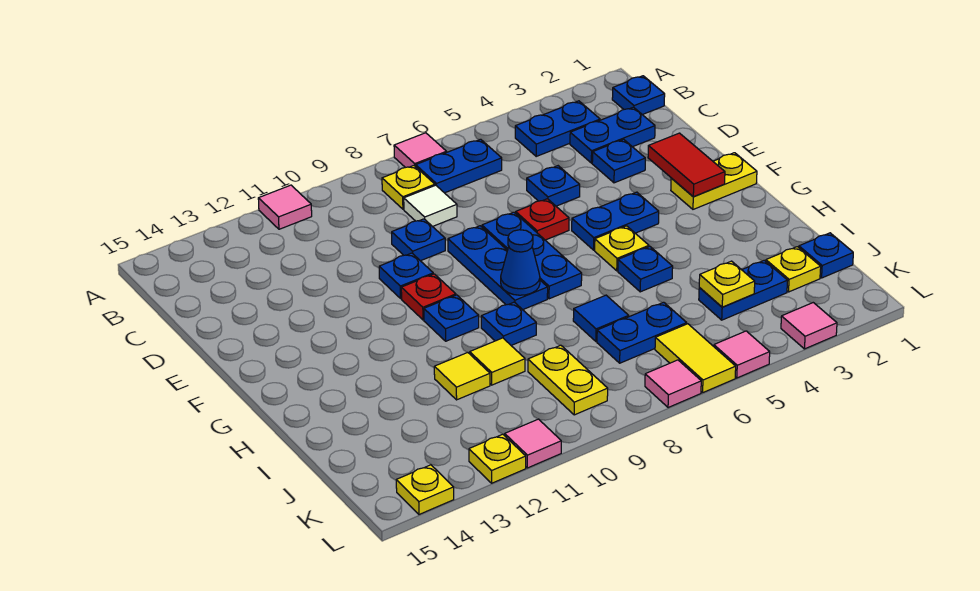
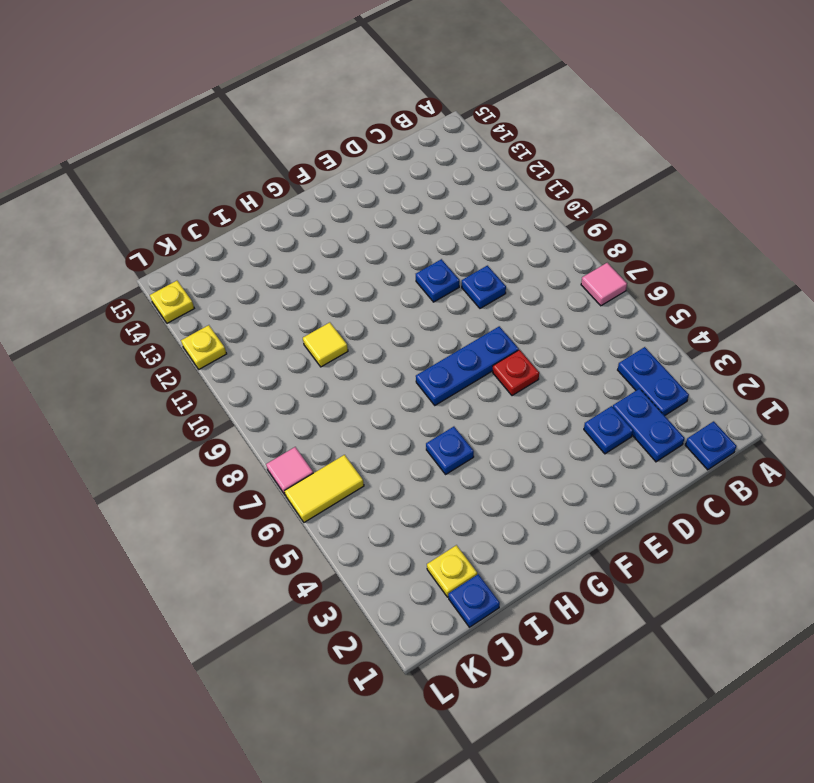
none -> pink 1x1 tile [258,185,312,229]
none -> blue 1x2 plate [416,139,502,193]
none -> yellow 1x1 plate [382,166,435,209]
none -> white 1x1 tile [404,185,457,227]

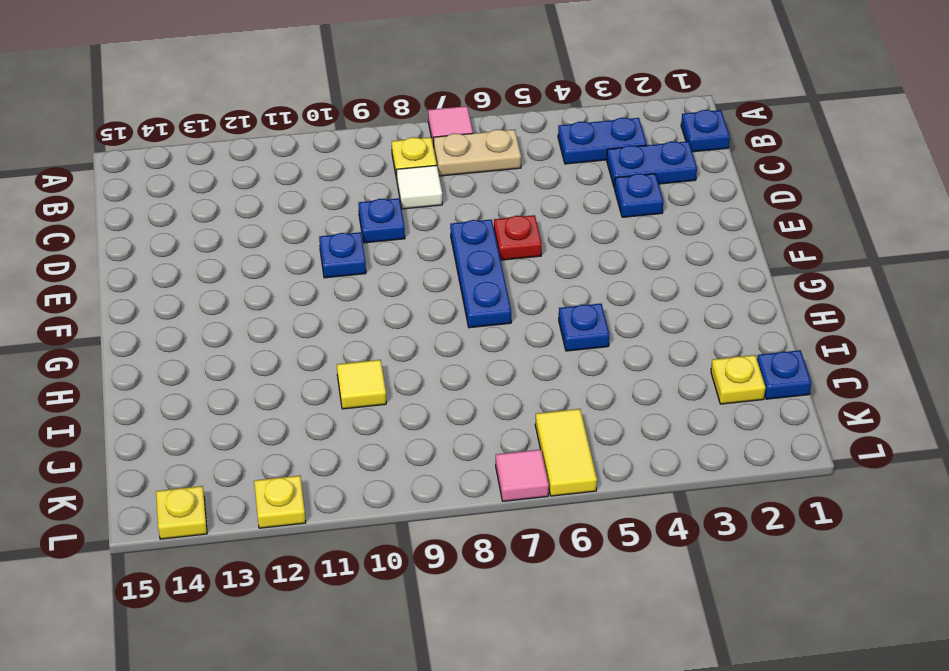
tan 1x2 plate [433,129,521,176] -> blue 1x2 plate [416,139,502,193]
none -> pink 1x1 tile [258,185,312,229]
none -> blue 1x1 plate [527,166,580,206]
none -> blue 1x3 plate [448,226,548,310]
none -> yellow 1x2 plate [671,153,757,209]

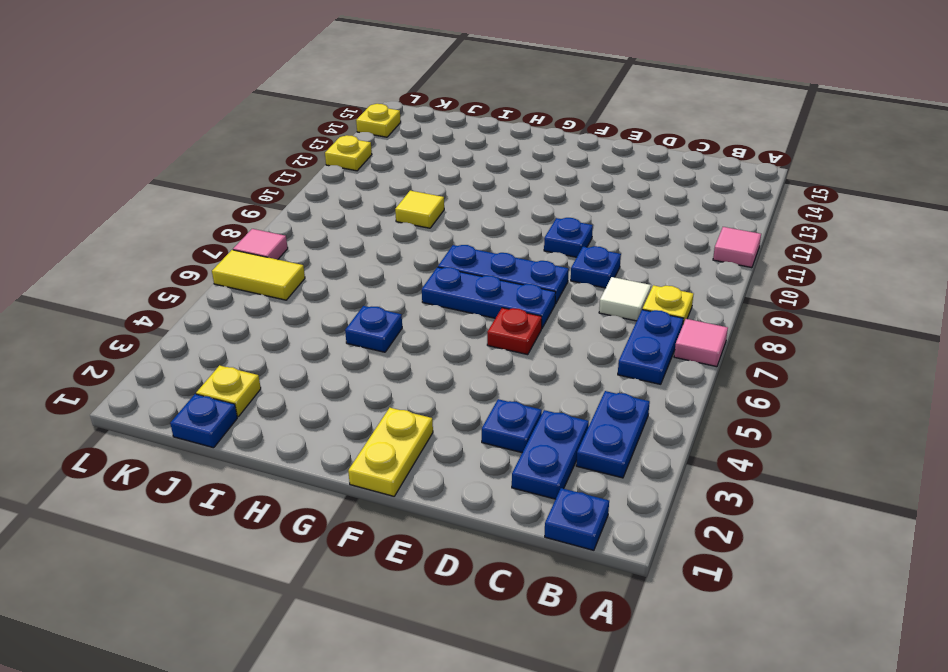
none -> blue 1x1 plate [527,166,580,206]
none -> blue 1x2 plate [572,192,659,250]
none -> red 1x1 plate [401,274,456,320]
none -> yellow 1x1 plate [595,226,649,271]

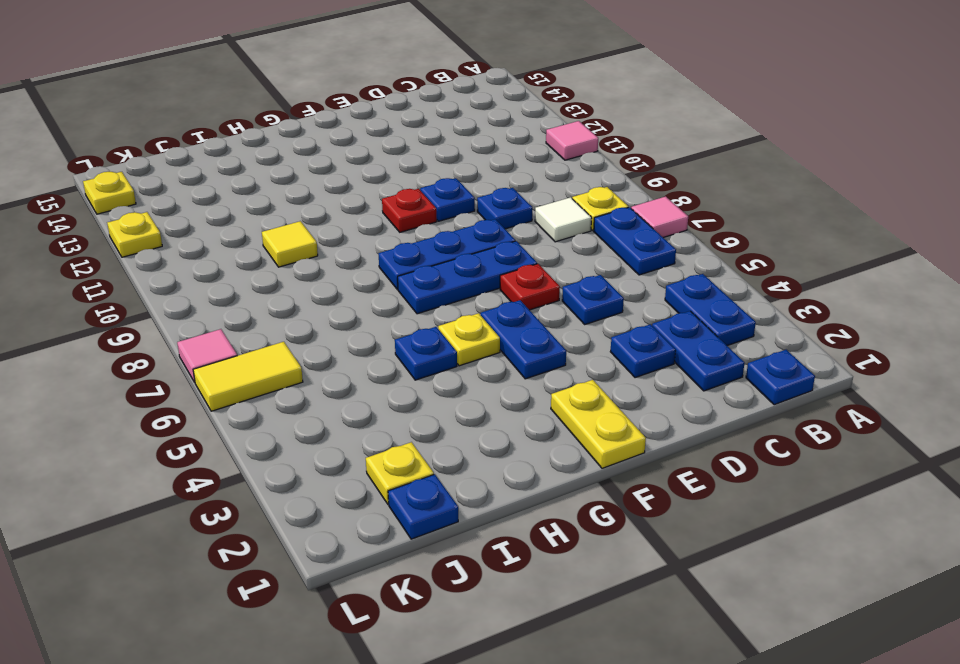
none -> blue 1x1 plate [424,295,479,341]
none -> blue 1x1 plate [481,302,536,345]
none -> blue 1x1 tile [573,295,629,341]
none -> yellow 1x1 tile [434,352,490,400]

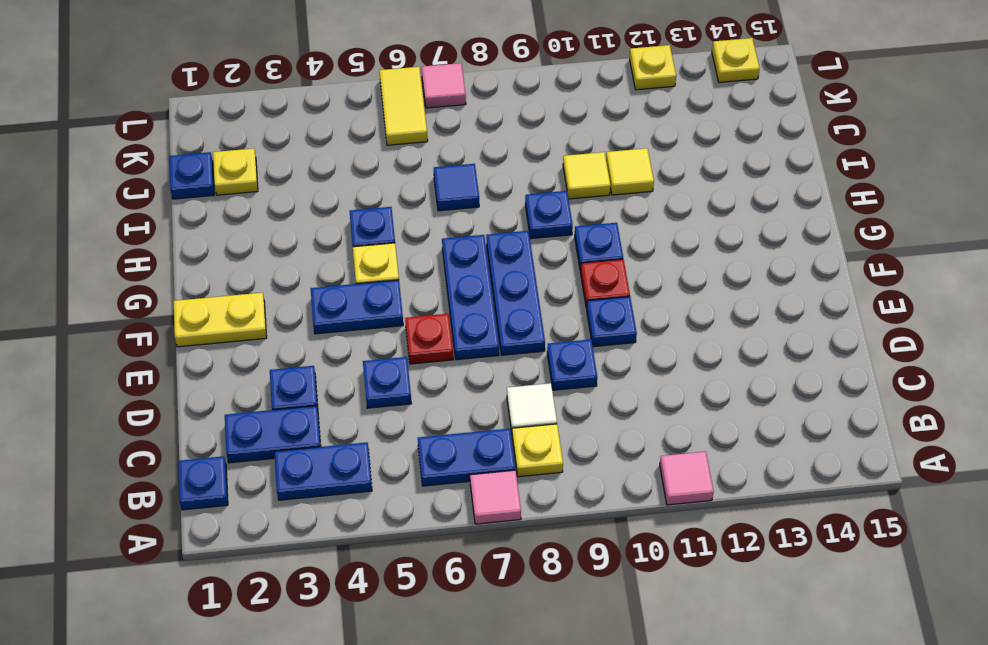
none -> blue 1x2 plate [699,260,788,320]
none -> blue 1x2 plate [597,302,687,363]
none -> yellow 1x2 plate [528,345,608,415]
none -> pink 1x1 tile [781,303,837,349]

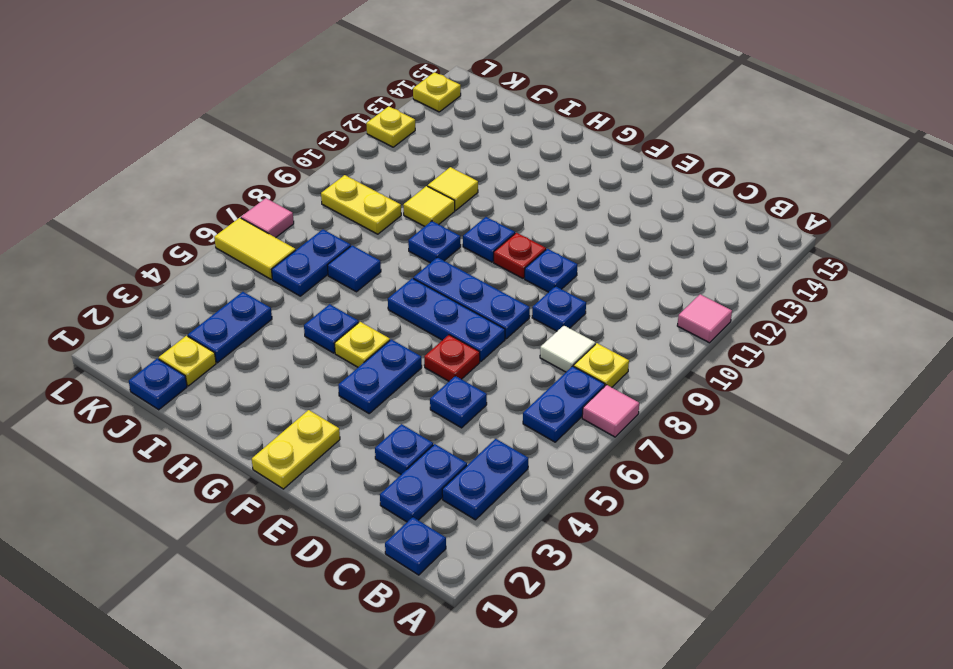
none -> pink 1x1 tile [781,303,837,349]
none -> pink 1x1 tile [714,331,770,378]
none -> pink 1x1 tile [505,419,561,468]
none -> red 1x2 tile [648,133,725,197]

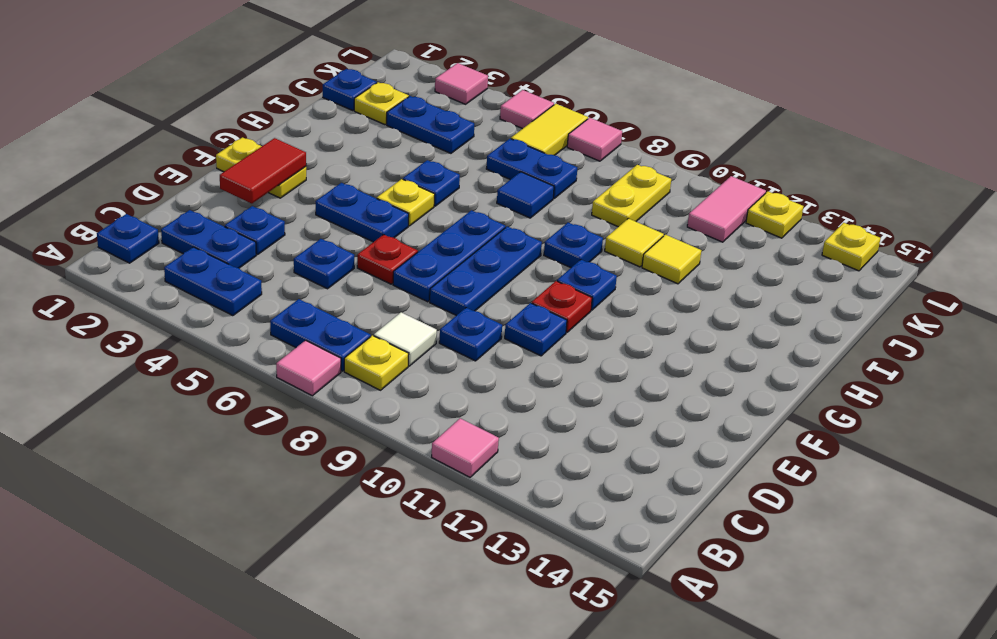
pink 1x2 tile [687,176,766,242] -> pink 1x1 tile [505,419,561,468]
none -> blue 1x1 cone [501,230,540,295]
none -> yellow 1x1 plate [699,261,755,307]

